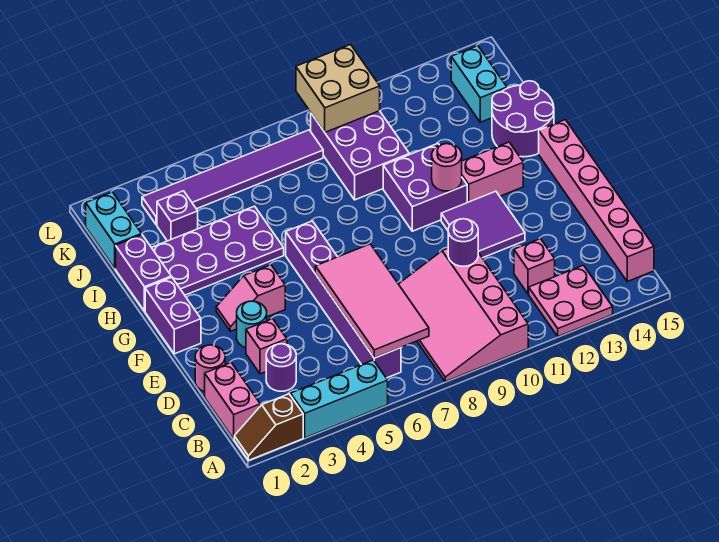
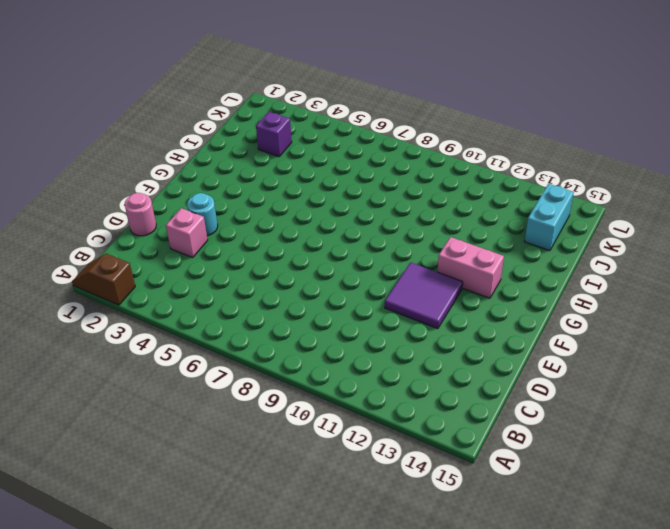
none -> cyan 1x3 brick [291,360,388,438]
none -> pink 3x4 slope [399,249,528,382]
none -> pink 2x2 plate [529,265,613,336]

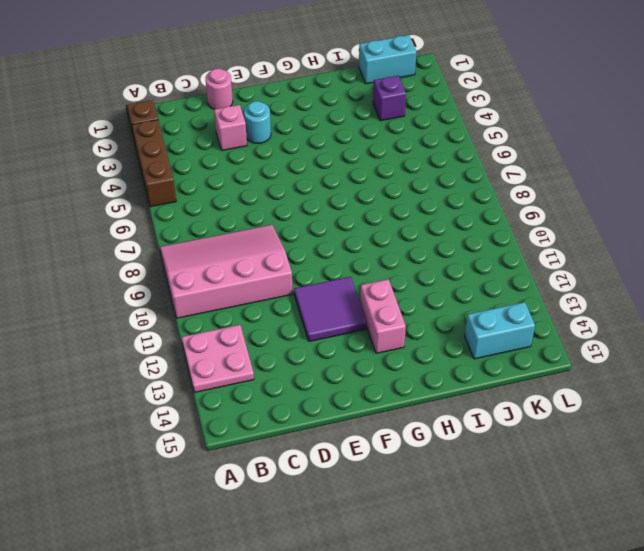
brown 1x3 brick [132,120,176,207] -> cyan 1x3 brick [291,360,388,438]
none -> pink 1x2 brick [205,363,260,439]
none -> purple 1x6 brick [286,221,401,378]
none -> pink 1x6 brick [539,120,654,281]

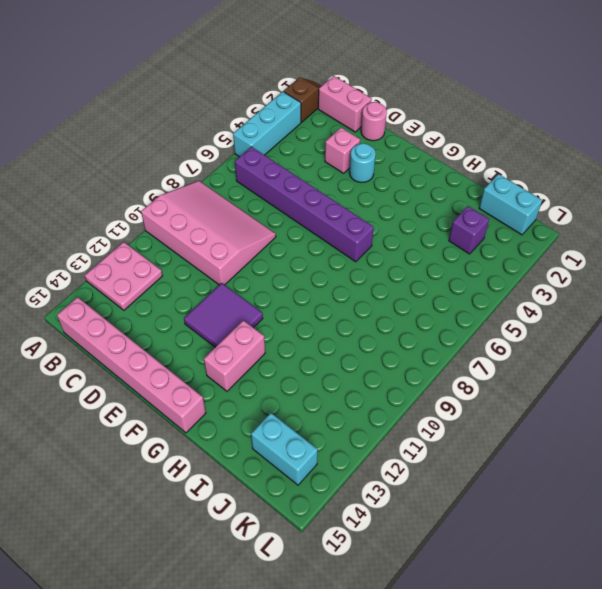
none -> purple 1x1 round brick [266,344,296,391]
none -> pink 1x1 brick [514,239,555,294]
none -> purple 1x2 brick [145,277,201,354]

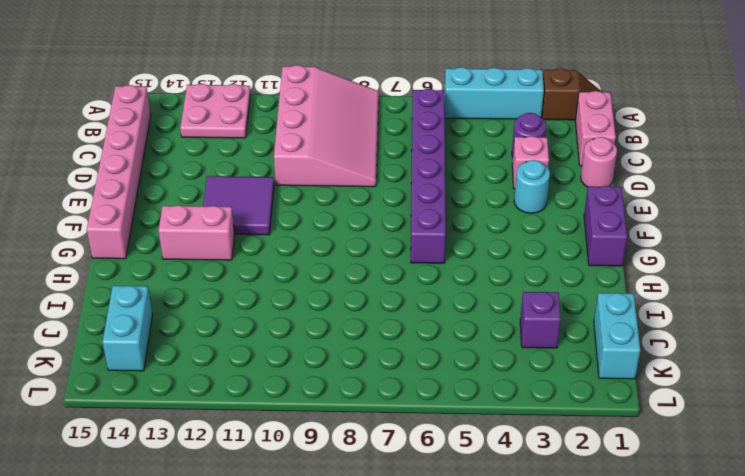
none -> pink 1x1 brick [514,239,555,294]
none -> pink 1x2 slope [216,265,285,331]
none -> purple 2x2 brick [383,144,467,231]

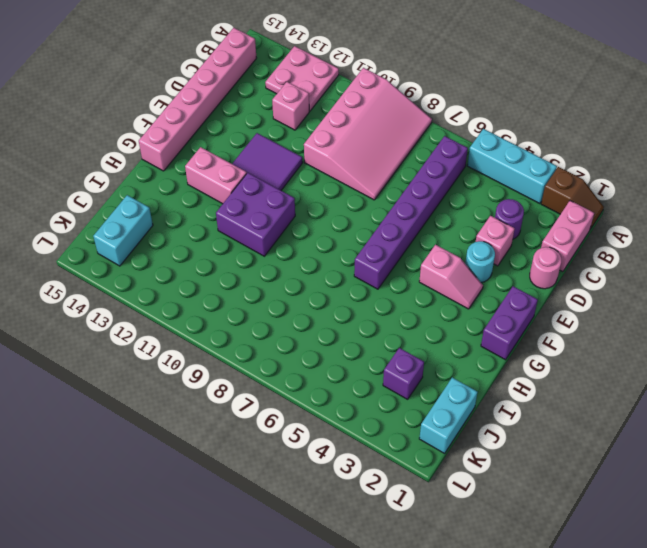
none -> purple 1x2 brick [116,235,171,311]
none -> purple 2x4 plate [151,206,284,295]
none -> purple 2x2 round brick [492,81,554,157]

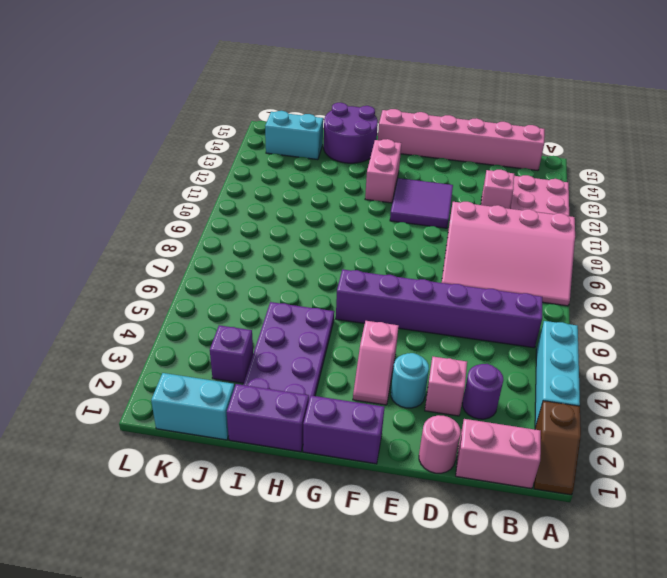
none -> purple 2x2 brick [383,144,467,231]
none -> purple 2x3 brick [311,111,409,200]
none -> purple 1x6 tile [142,130,323,225]

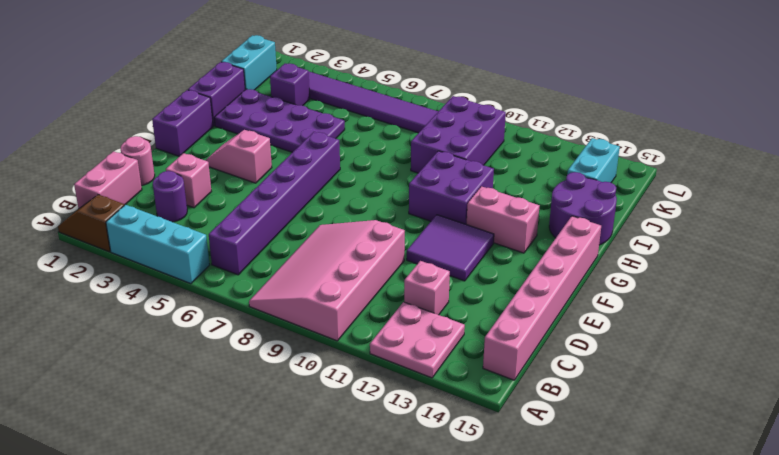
none -> cyan 1x1 round brick [237,301,267,348]
none -> pink 2x4 tile [315,244,429,358]
none -> purple 1x1 round brick [448,219,478,266]

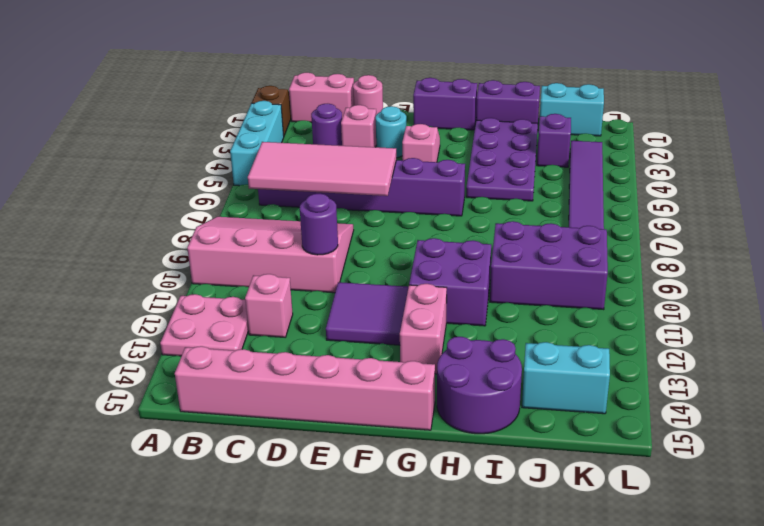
none -> pink 1x1 round brick [432,144,462,191]
none -> tan 2x2 brick [296,45,380,132]

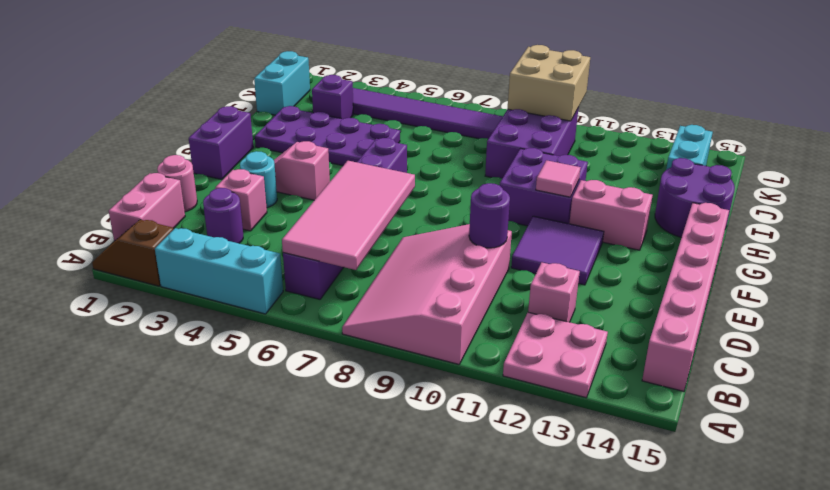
pink 1x1 tile [536,160,581,197] -> pink 1x1 round brick [432,144,462,191]
none -> purple 1x2 brick [116,235,171,311]

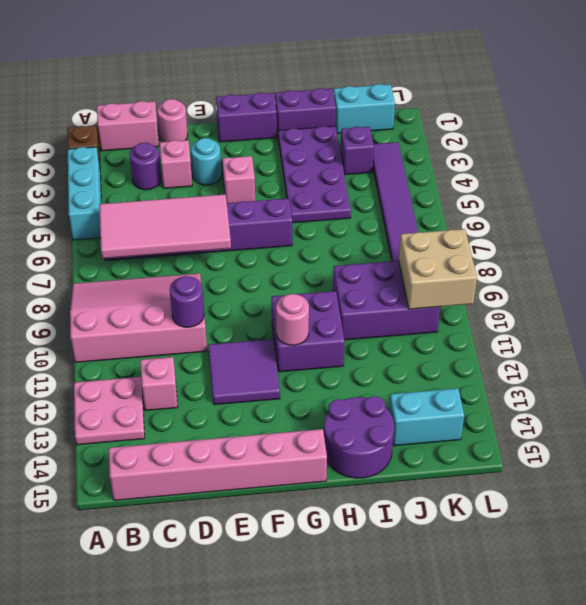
none -> pink 1x2 brick [462,142,523,202]

